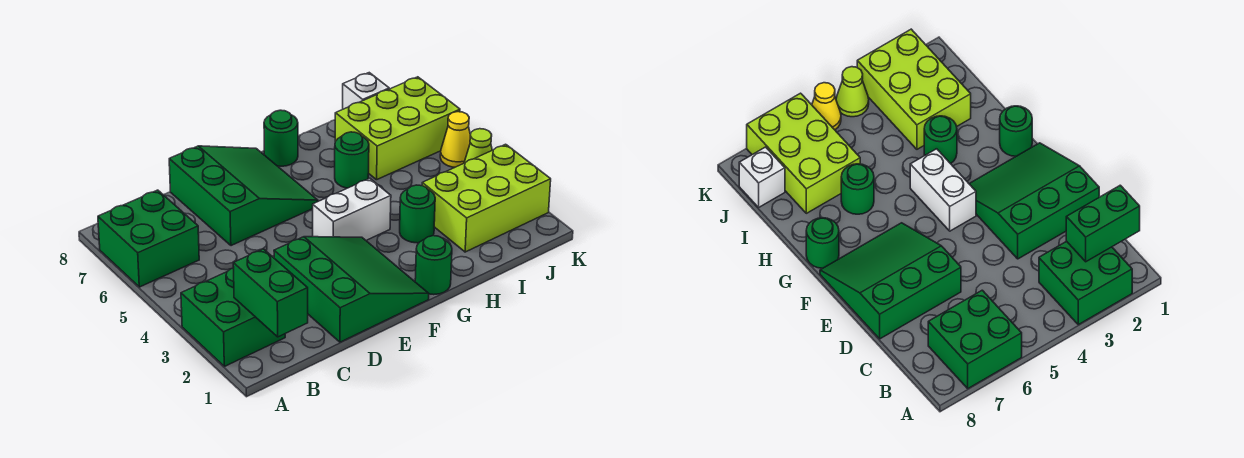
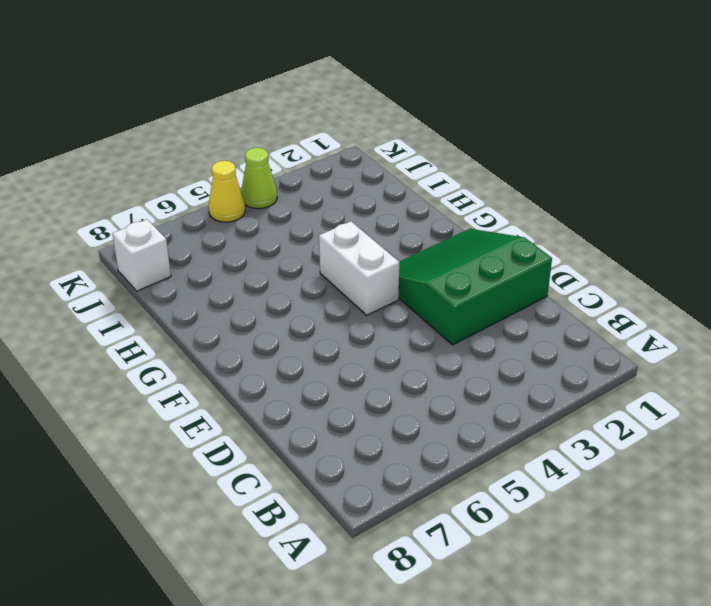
none -> green 2x2 brick [181,268,285,366]
none -> green 2x2 brick [98,190,199,287]
none -> green 3x3 slope [169,146,318,246]

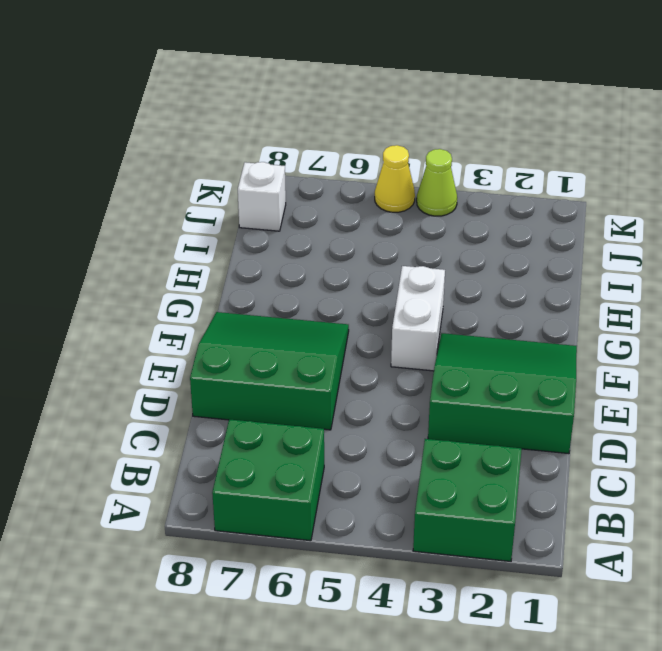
none -> green 1x1 round brick [415,236,452,295]
none -> green 1x1 round brick [264,110,298,166]
none -> green 1x1 round brick [400,185,435,243]

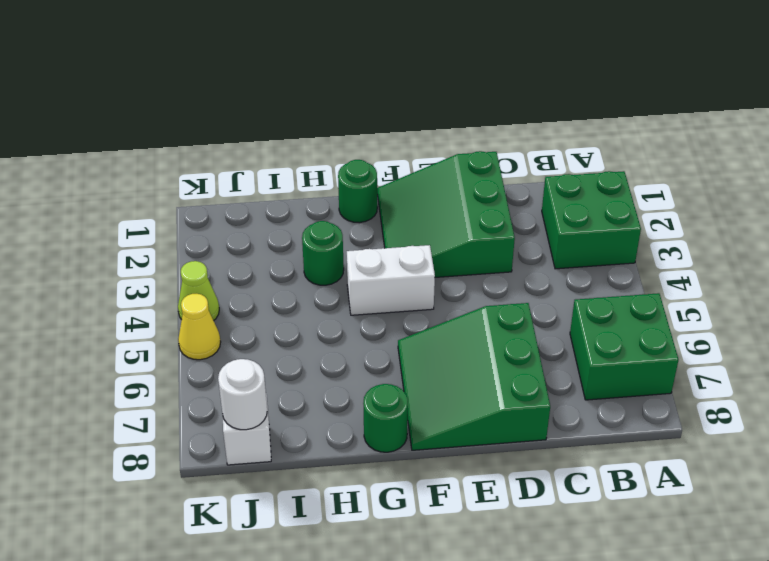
white 1x1 round brick [218,359,267,430] -> none
none -> green 1x1 round brick [335,132,369,188]
none -> lime 2x3 brick [422,144,551,252]
none -> lime 2x3 brick [335,77,460,180]

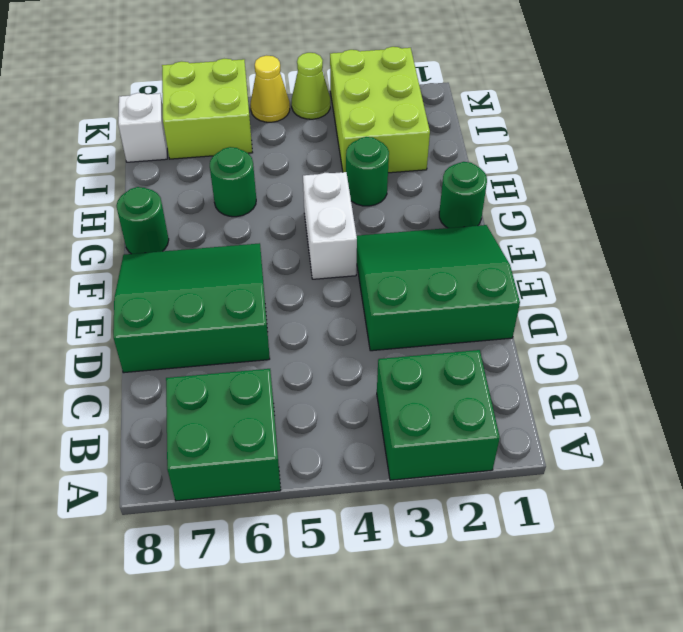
lime 2x2 brick [162,59,253,159] -> lime 2x3 brick [335,77,460,180]
none -> green 1x2 brick [233,249,308,337]

